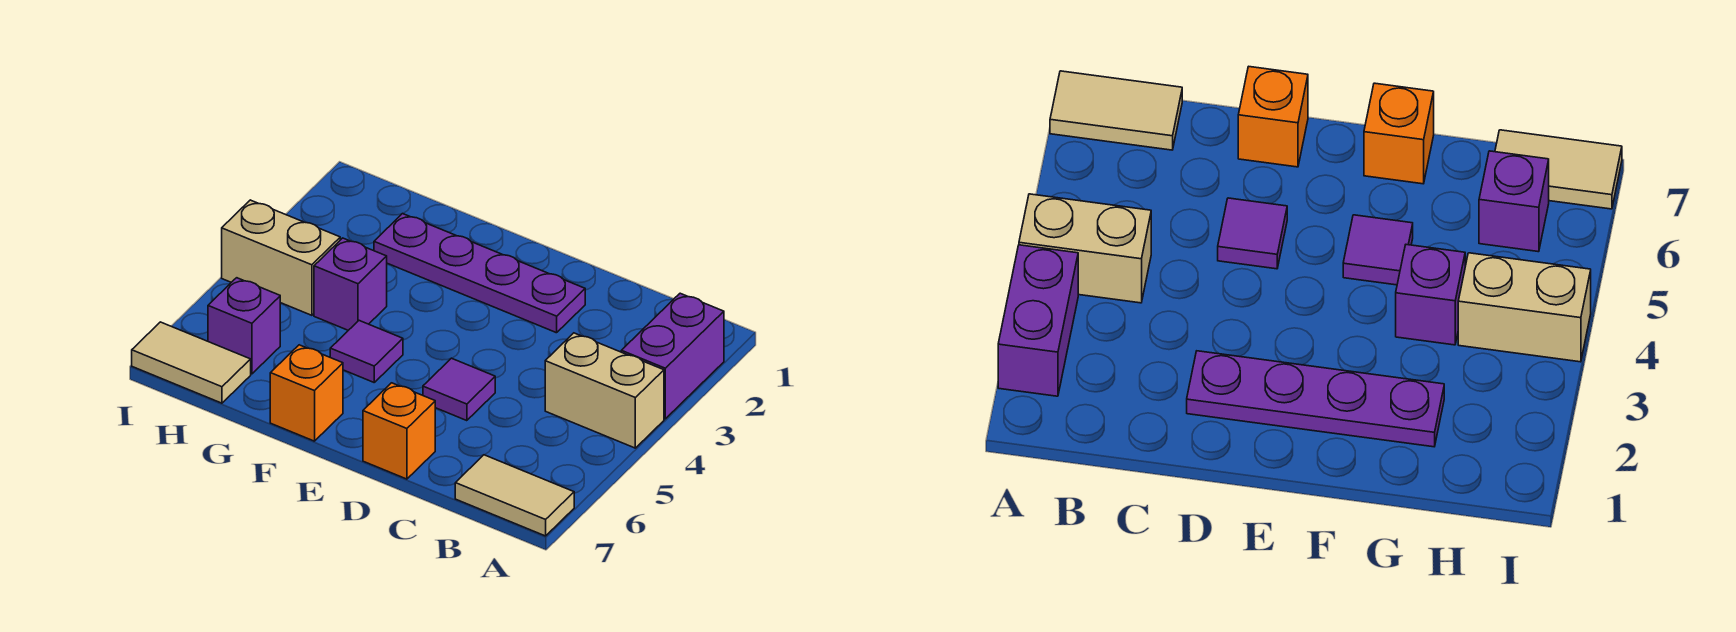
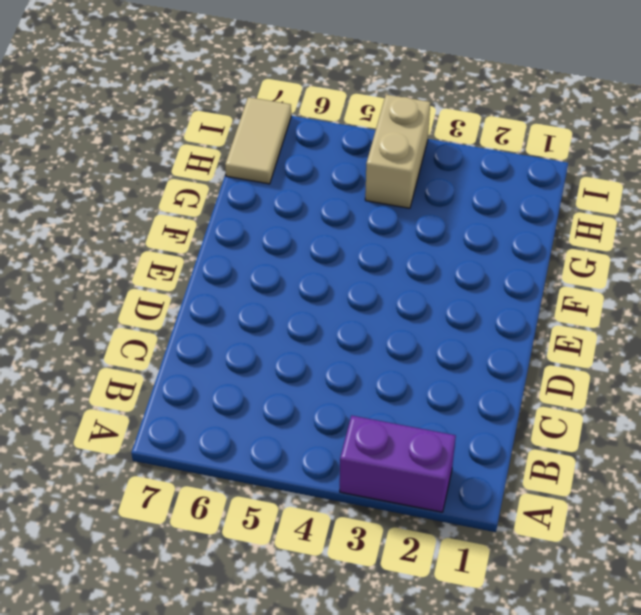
none -> tan 1x2 brick [545,333,664,448]
none -> tan 1x2 tile [455,455,574,536]
none -> purple 1x4 plate [374,213,585,333]

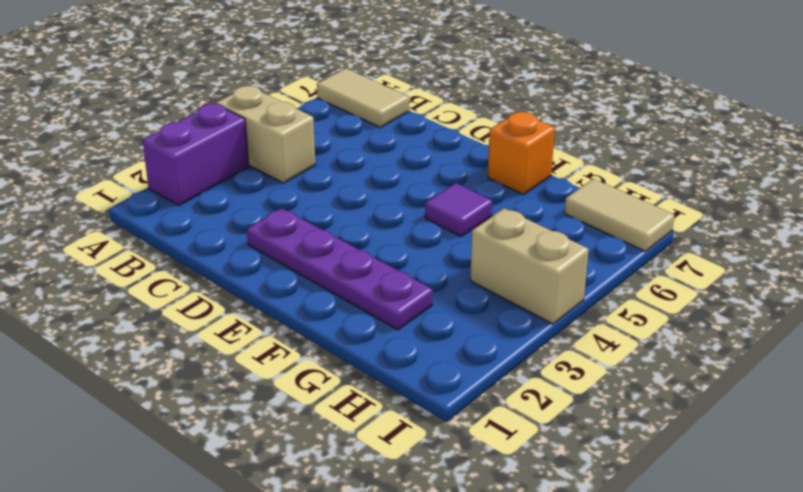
none -> purple 1x1 tile [423,358,495,421]
none -> orange 1x1 brick [363,383,435,479]
none -> purple 1x1 brick [314,238,387,330]

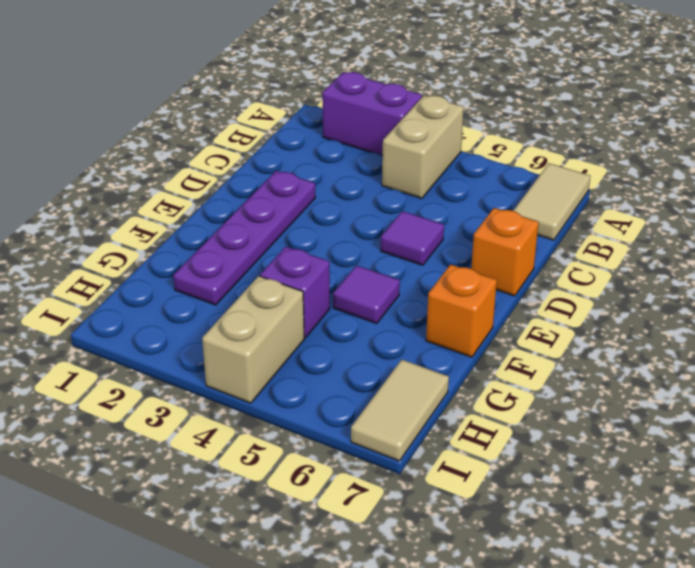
none -> purple 1x1 brick [208,278,280,374]

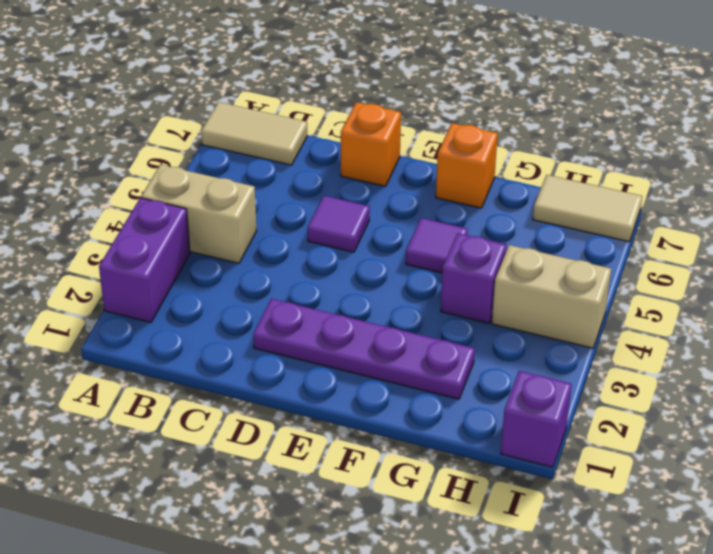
purple 1x1 brick [501,371,572,467] -> purple 1x1 brick moved to [208,278,280,374]

